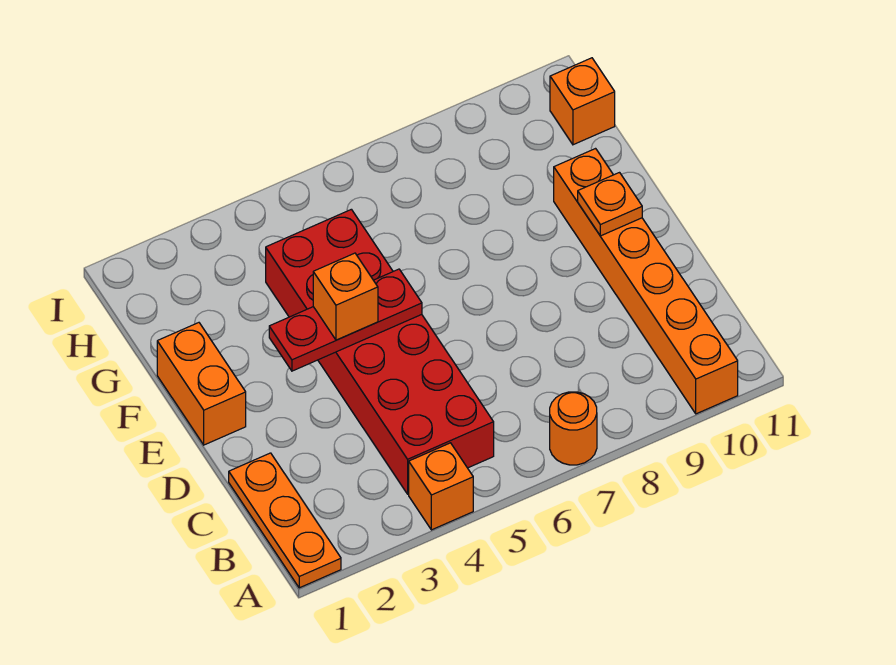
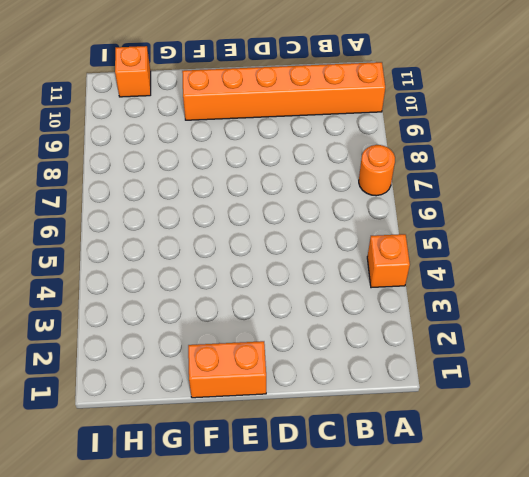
none -> orange 1x3 plate [229,453,341,588]
none -> red 2x6 brick [266,209,494,494]

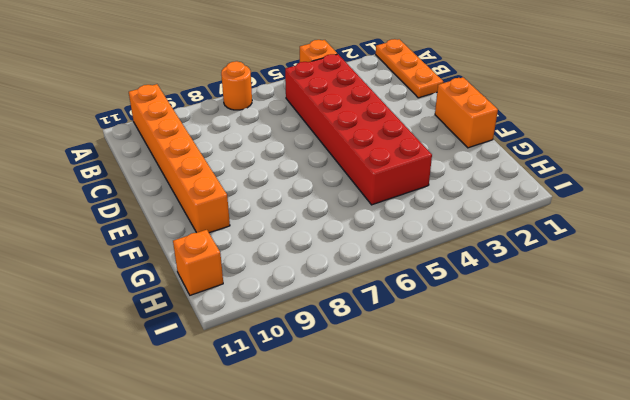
none -> red 1x3 plate [269,269,422,371]
none -> orange 1x1 plate [578,173,642,236]

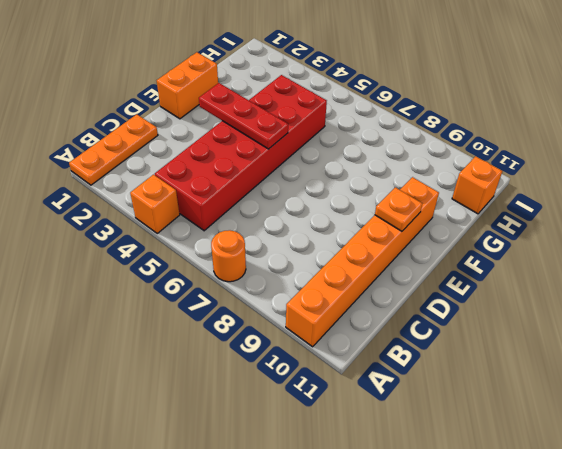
none -> orange 1x1 brick [313,253,378,340]

